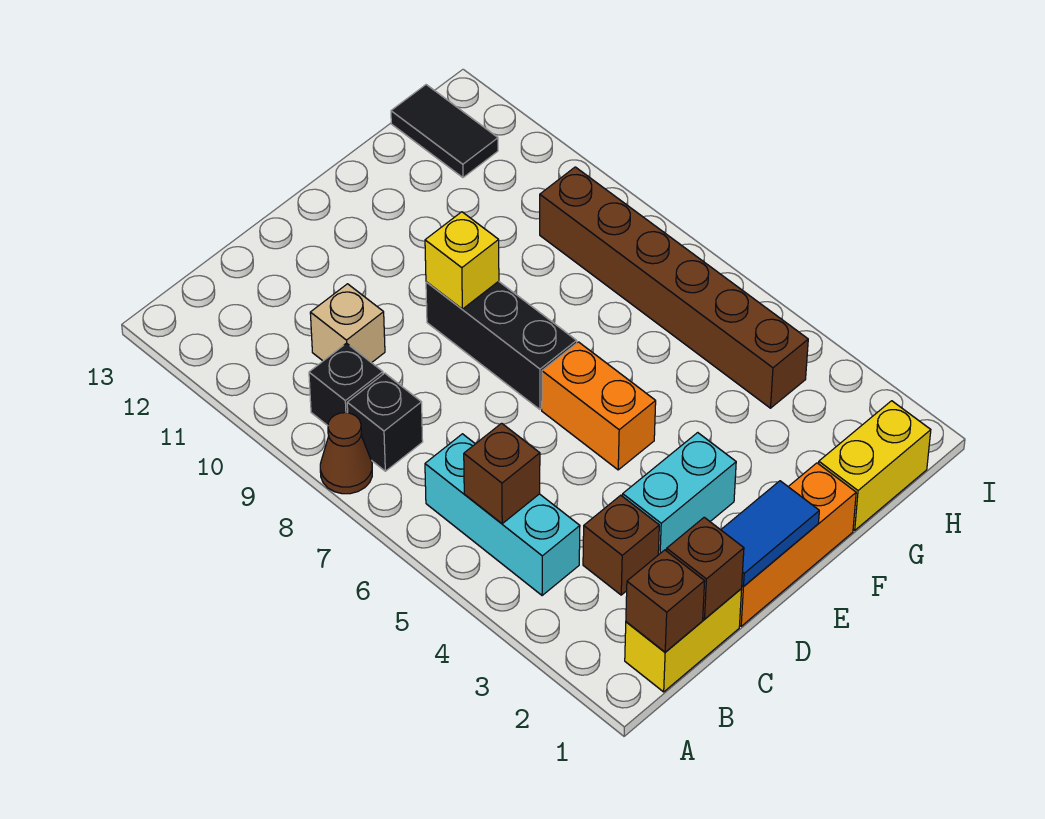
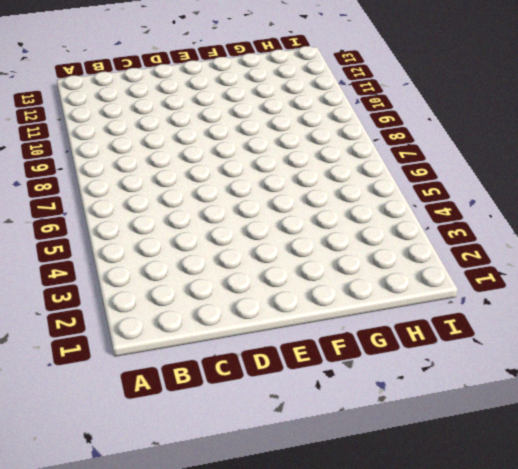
none -> brown 1x1 cone [320,413,372,494]
none -> yellow 1x2 brick [625,589,742,692]
none -> cyan 1x3 brick [425,434,580,596]

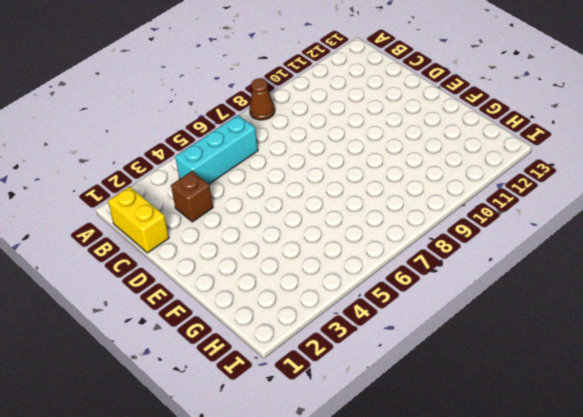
none -> black 1x1 brick [347,373,423,471]
none -> black 1x1 brick [309,343,383,426]
none -> tan 1x1 brick [310,284,385,363]

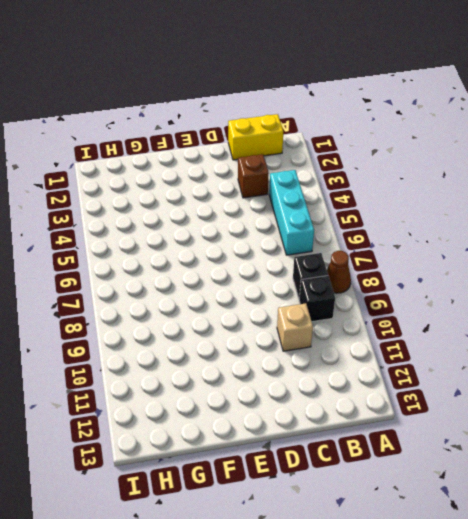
none -> orange 1x3 brick [740,463,856,626]
none -> cyan 1x2 brick [623,433,736,555]
none -> orange 1x2 brick [542,342,656,470]

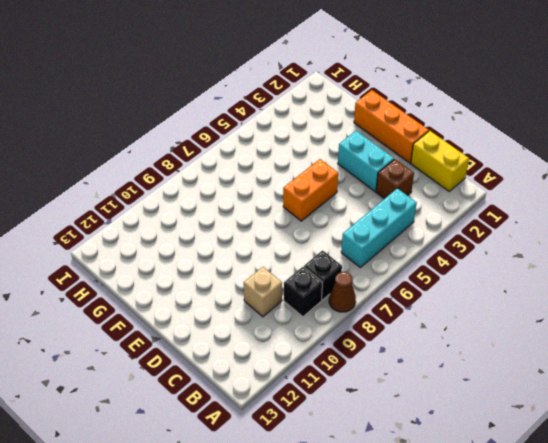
none -> black 1x3 brick [426,281,577,409]
none -> yellow 1x2 brick [819,401,931,530]
none -> brown 1x6 brick [540,167,808,408]

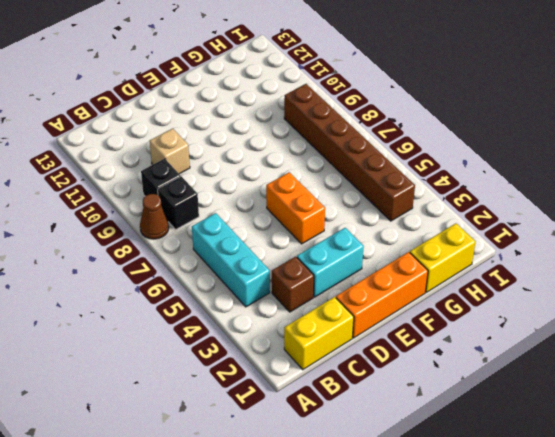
none -> black 1x3 brick [426,281,577,409]
none -> black 1x2 tile [391,85,498,177]
none -> brown 1x1 brick [626,550,705,652]

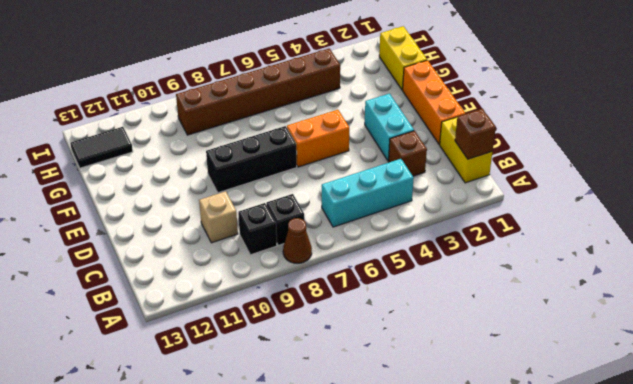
none -> brown 1x1 brick [464,423,540,524]
none -> brown 1x1 brick [667,517,744,619]
none -> blue 1x2 tile [721,481,819,587]

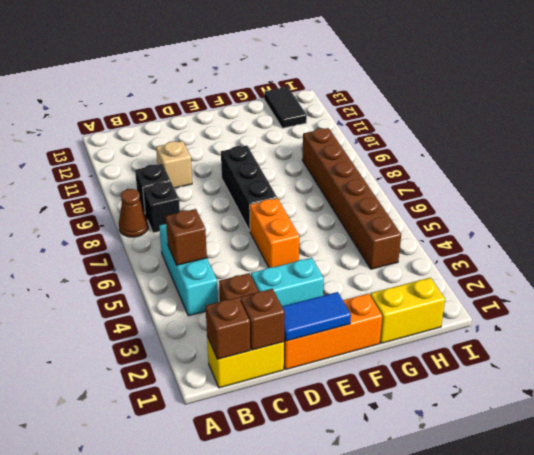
none -> yellow 1x1 brick [425,212,499,309]

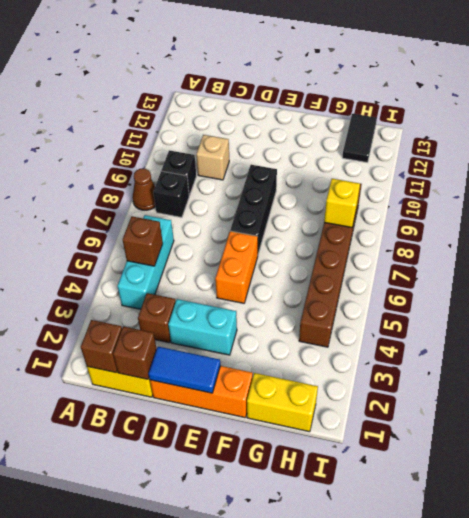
yellow 1x1 brick [324,179,360,228] -> yellow 1x1 brick moved to [425,212,499,309]

